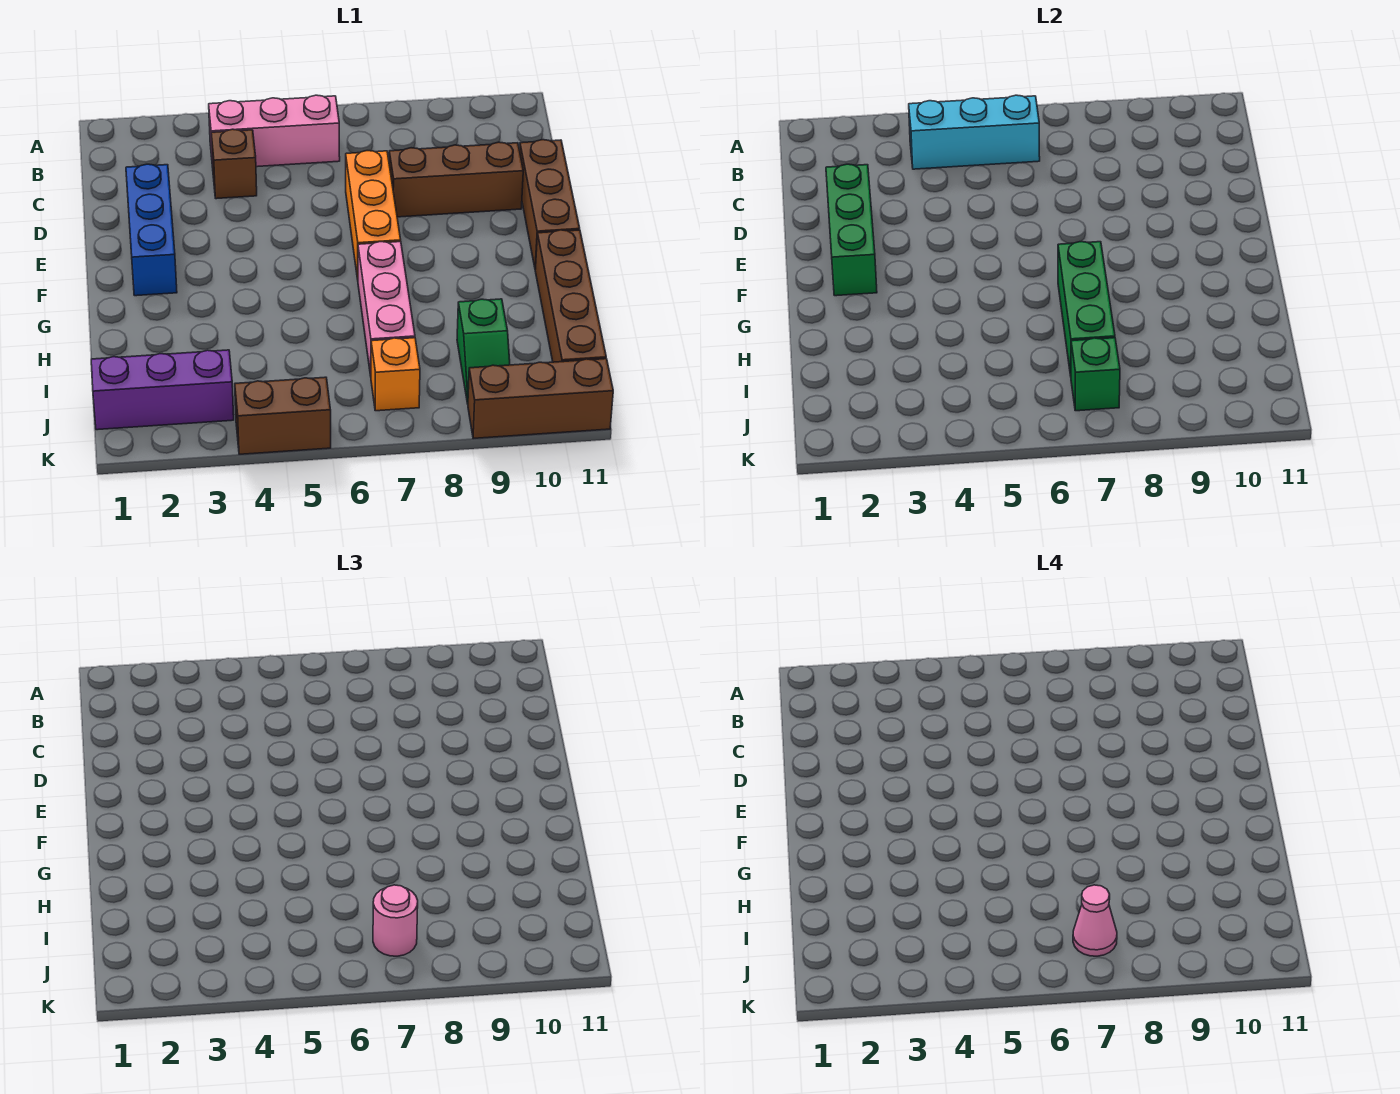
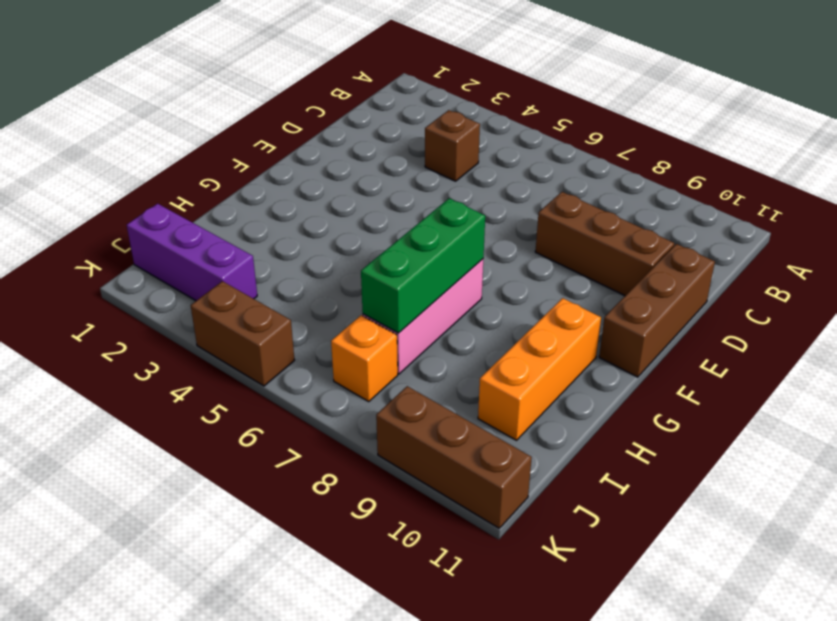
orange 1x3 brick [478,298,601,440] -> orange 1x3 brick moved to [346,151,401,279]
none -> pink 1x3 brick [209,95,340,167]
none -> blue 1x3 brick [126,164,177,296]
none -> brown 1x4 brick [535,230,606,362]

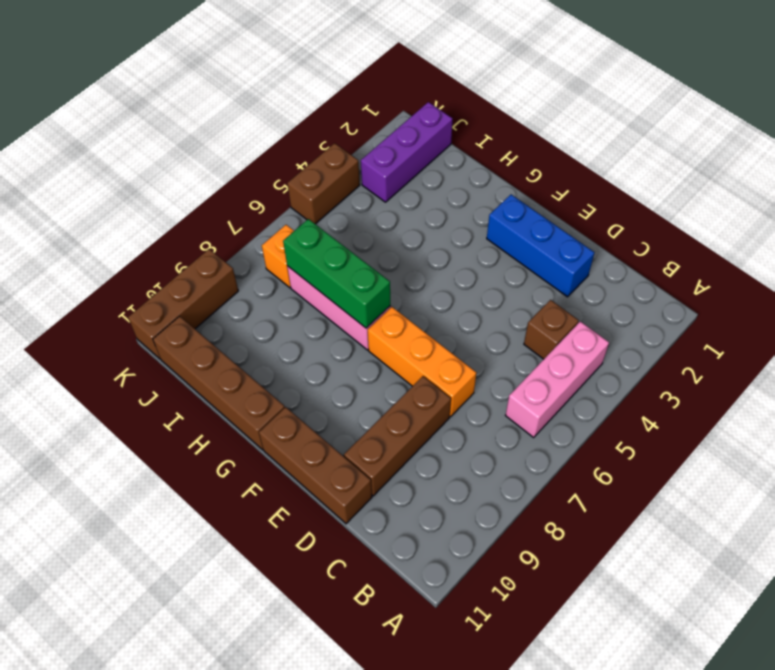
none -> green 1x2 slope [457,299,510,404]
none -> cyan 1x3 brick [909,95,1040,169]
none -> green 1x3 brick [826,164,877,296]

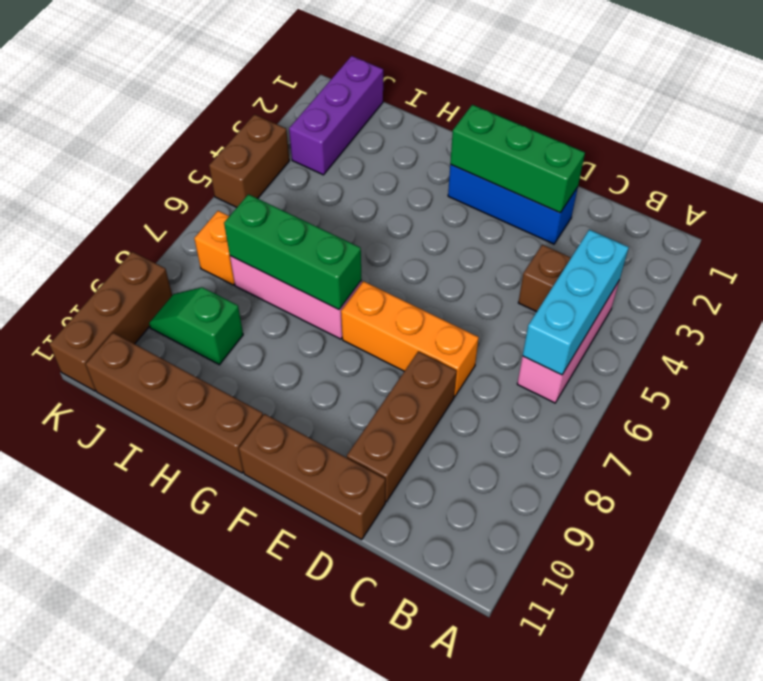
none -> green 1x1 brick [1071,338,1120,411]
none -> pink 1x1 round brick [373,885,418,956]
none -> pink 1x1 cone [1073,885,1117,956]

